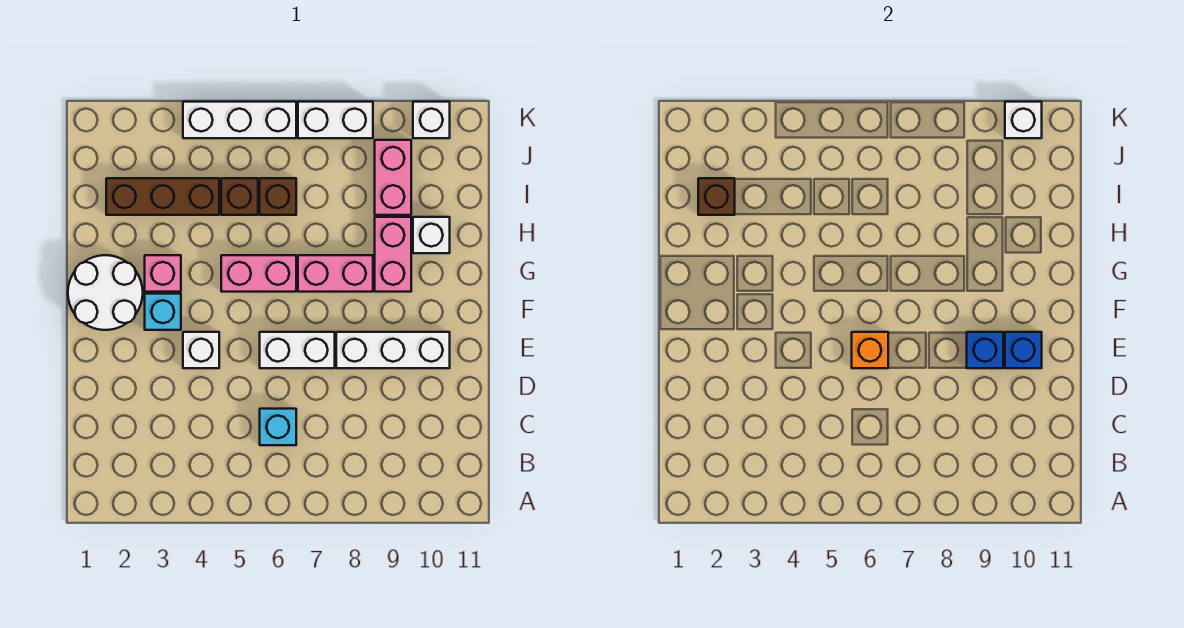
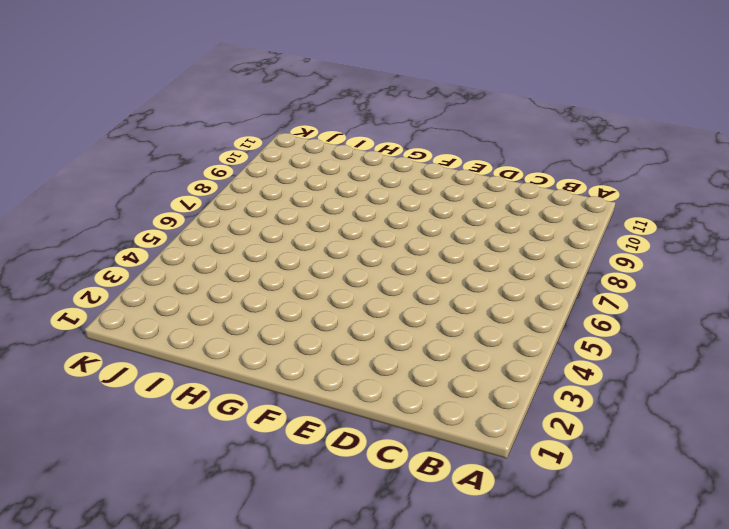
none -> cyan 1x1 brick [260,409,296,445]
none -> white 1x1 brick [183,332,219,368]
none -> white 1x2 brick [260,332,335,368]

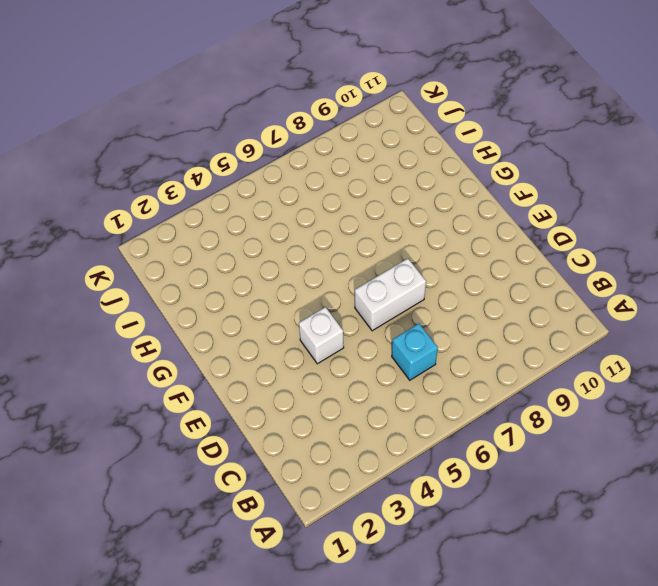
none -> white 1x3 brick [336,332,450,368]
none -> white 2x2 round brick [68,255,143,330]
none -> cyan 1x1 brick [145,294,181,330]

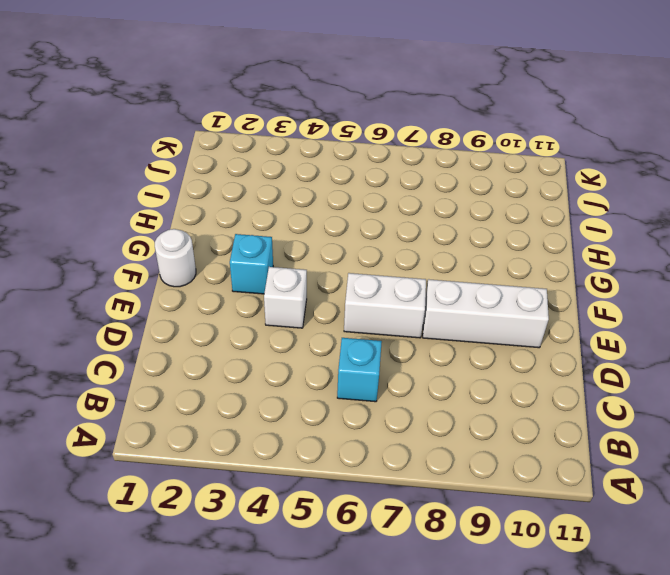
white 1x1 round brick [155,229,196,287] -> white 2x2 round brick [68,255,143,330]
none -> pink 1x1 brick [145,255,181,292]
none -> pink 1x2 brick [221,255,296,292]
none -> pink 1x2 brick [298,255,373,292]

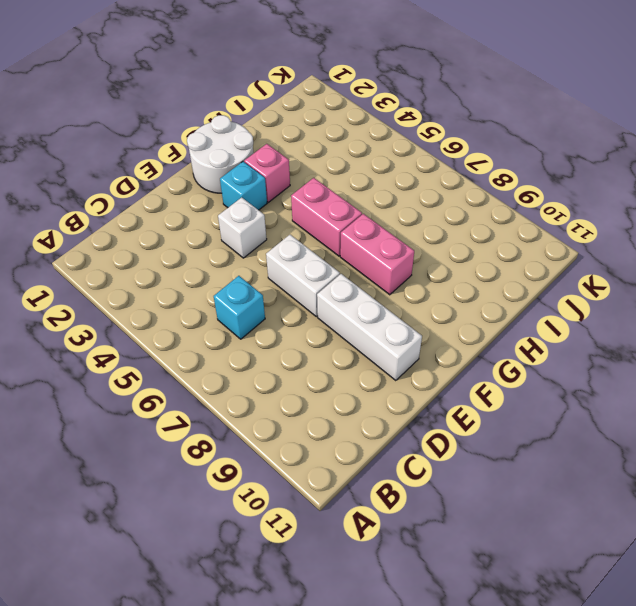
none -> pink 1x2 brick [375,217,411,292]
none -> white 1x1 brick [413,217,450,253]
none -> brown 1x3 brick [106,178,219,215]

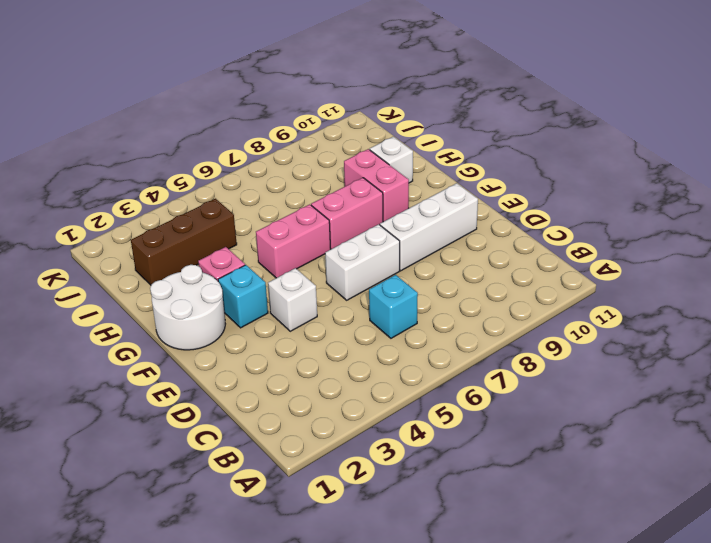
none -> brown 1x1 brick [221,178,258,215]
none -> brown 1x1 brick [260,178,296,215]
none -> pink 1x2 brick [375,140,411,215]

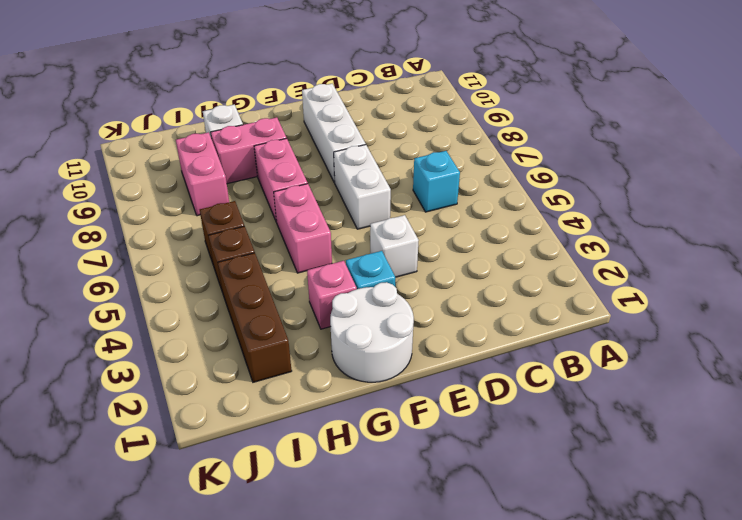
pink 1x2 brick [176,132,229,216] -> pink 1x2 brick turned to [375,140,411,215]
none -> white 1x3 brick [183,102,296,138]
none -> white 1x2 brick [298,102,373,138]
none -> white 1x1 brick [413,102,450,138]

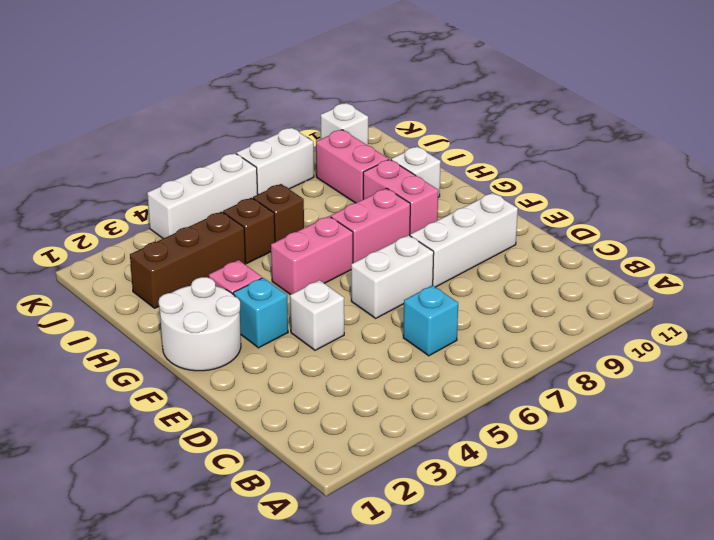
none -> orange 1x1 brick [852,332,888,368]
none -> blue 1x1 brick [967,332,1003,368]
none -> blue 1x1 brick [1005,332,1042,368]

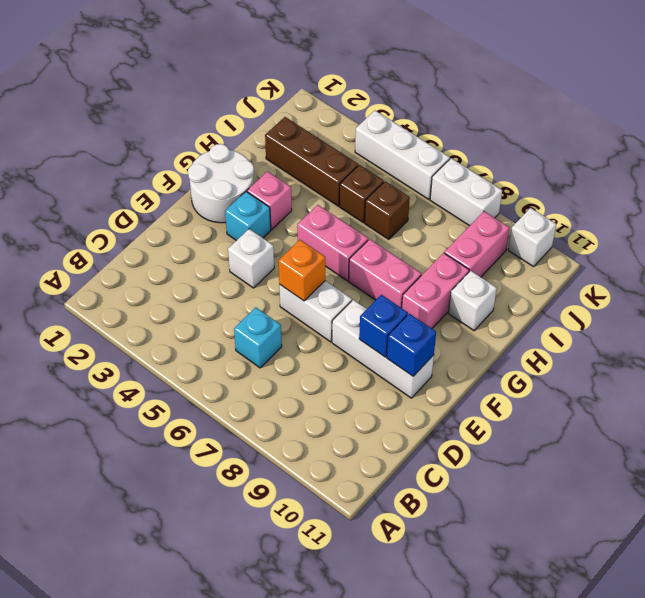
none -> brown 1x1 brick [698,178,735,215]
none -> white 1x1 brick [1005,102,1042,138]

